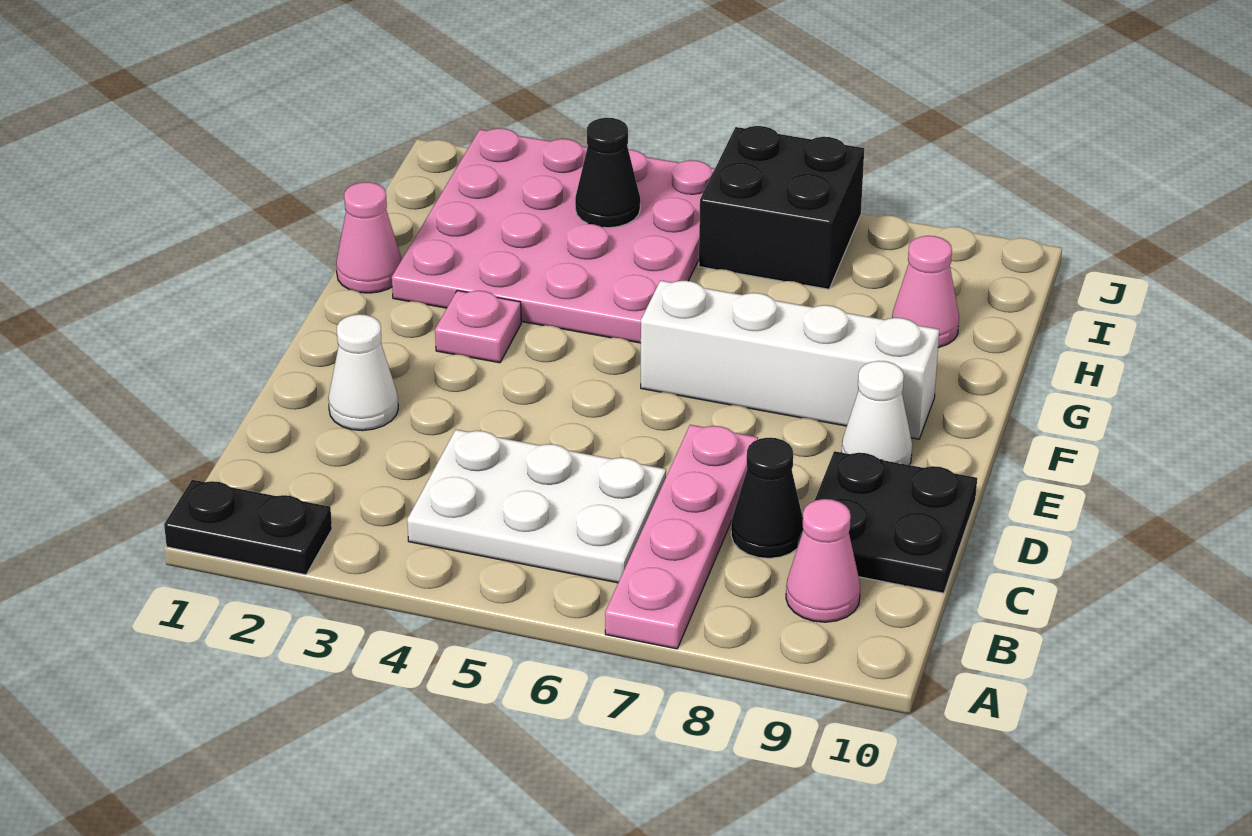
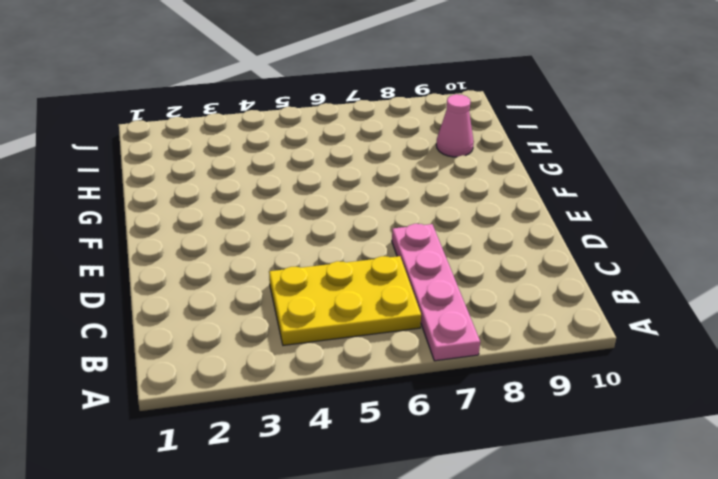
yellow 2x3 plate [269,256,421,345] -> white 2x3 plate [407,430,666,583]
none -> black 1x2 plate [164,480,332,575]
none -> pink 1x1 cone [786,499,860,622]
none -> black 1x1 cone [731,438,803,558]

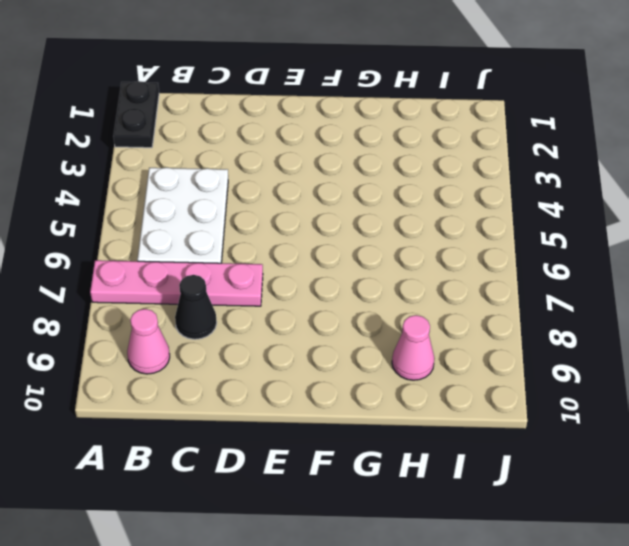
none -> black 2x2 plate [798,451,977,593]
none -> white 1x1 cone [328,314,398,431]
none -> white 1x1 cone [841,361,912,465]

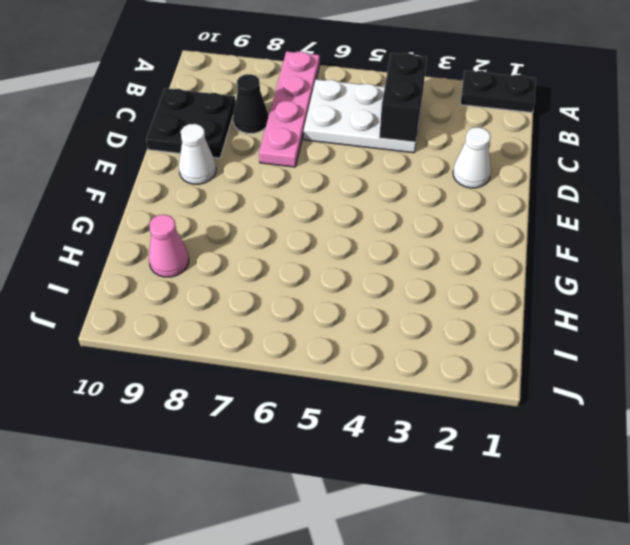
black 1x2 brick [379,53,427,142] -> none
none -> pink 1x1 cone [786,499,860,622]
none -> pink 1x1 plate [435,291,521,363]
none -> white 1x4 brick [641,281,939,439]

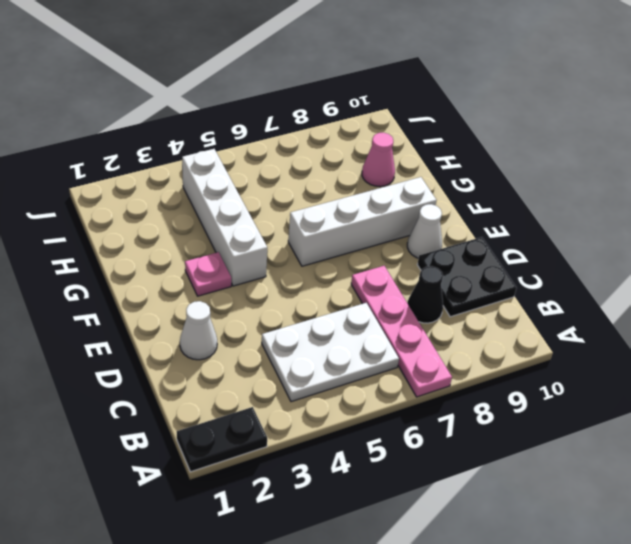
white 1x4 brick [182,149,267,286] -> pink 4x4 plate [392,128,715,343]
none -> pink 1x1 cone [786,499,860,622]
none -> pink 1x1 cone [336,182,402,293]
none -> black 2x2 brick [699,126,864,289]

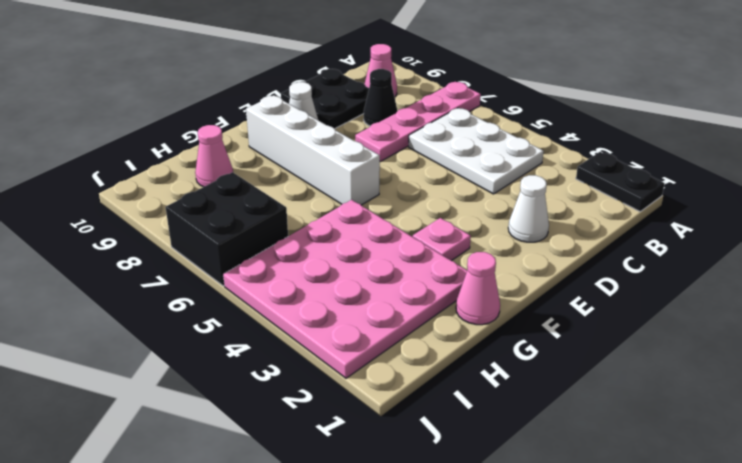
none -> black 1x1 cone [575,118,640,228]

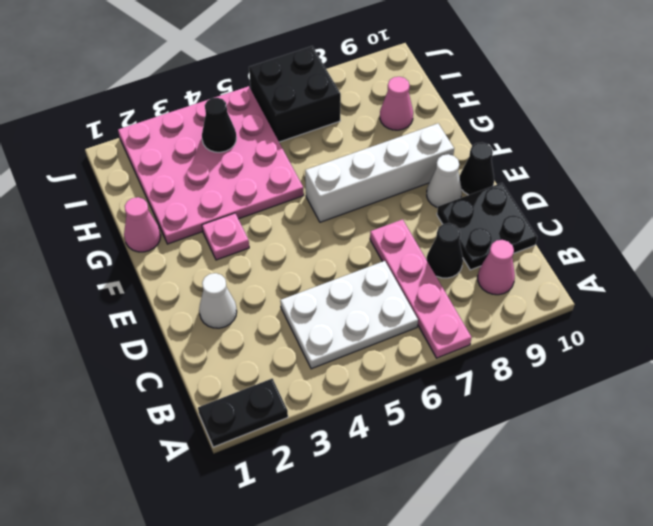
black 1x1 cone [459,143,494,195] -> none

